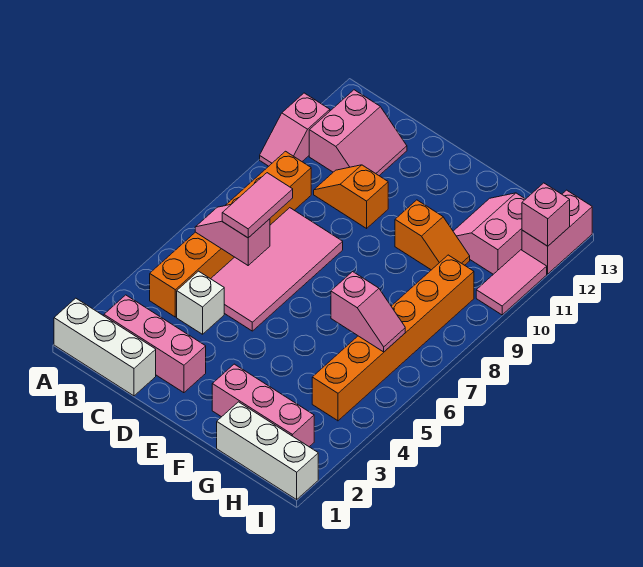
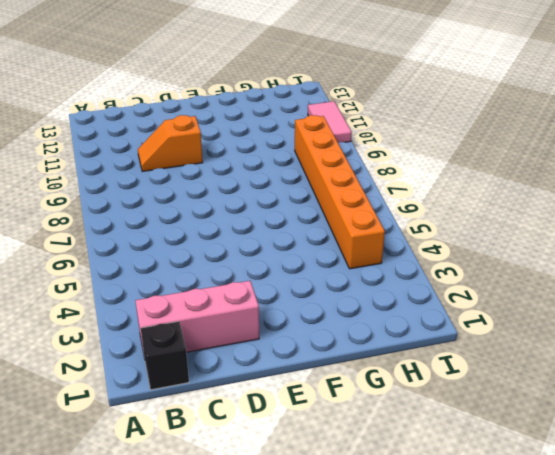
black 1x1 brick [141,321,189,390] -> white 1x3 brick [54,298,156,396]
none -> pink 1x2 slope [260,93,330,166]
none -> orange 1x6 brick [150,151,311,317]
none -> pink 2x2 slope [309,90,407,176]

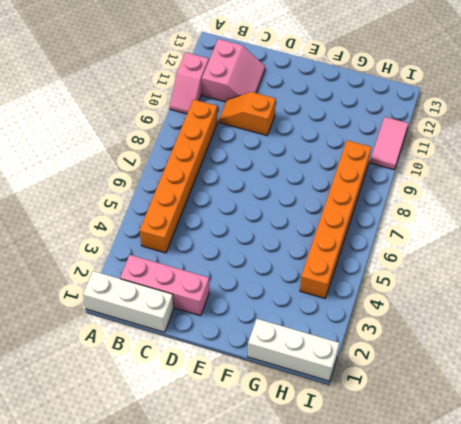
none -> white 1x1 brick [177,271,224,334]
none -> pink 2x4 tile [211,208,343,331]
none -> pink 1x3 brick [212,364,314,447]

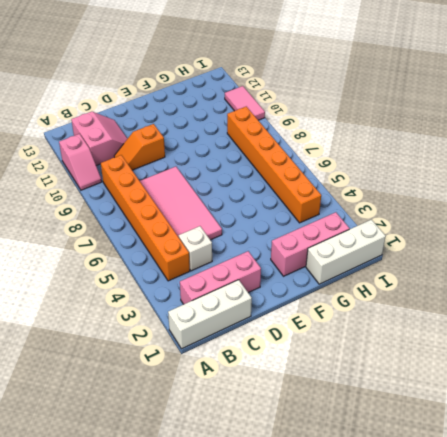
none -> orange 1x2 slope [395,200,470,270]
none -> pink 2x2 slope [453,193,525,274]
none -> pink 1x2 brick [522,190,592,274]

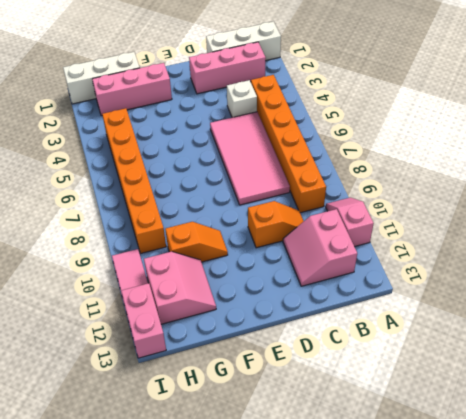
orange 1x2 slope [165,222,228,262] -> orange 1x2 slope turned to [395,200,470,270]
none -> pink 1x2 slope [195,205,270,265]
none -> pink 1x2 slope [331,272,405,352]
none -> pink 1x1 brick [522,183,570,246]

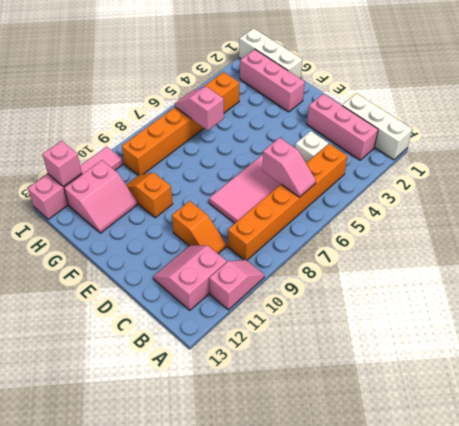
none -> pink 1x2 tile [222,173,293,238]

